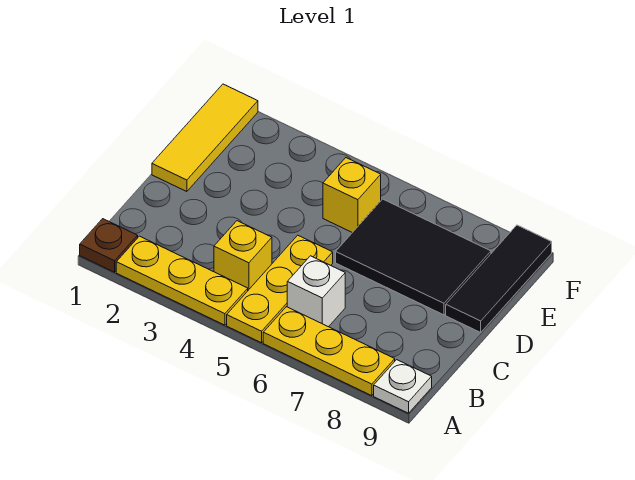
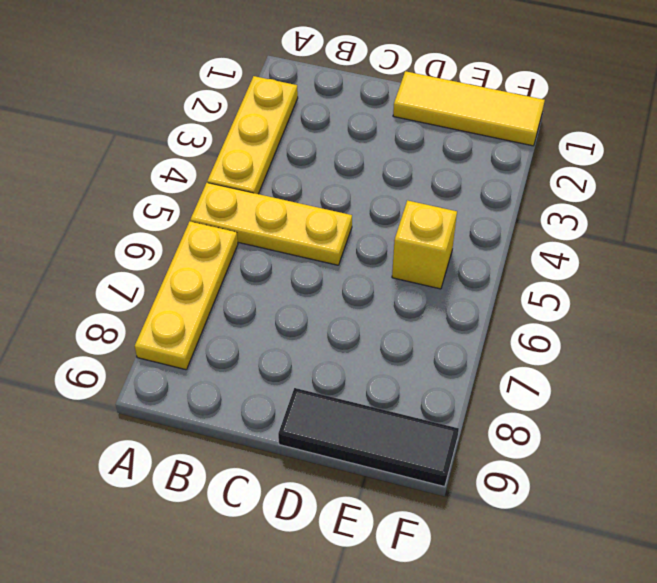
none -> brown 1x1 plate [80,219,138,272]
none -> white 1x1 plate [374,360,432,413]

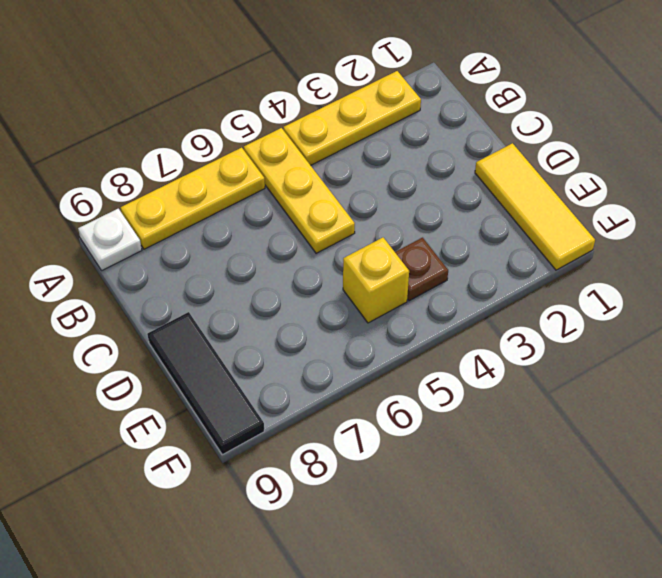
brown 1x1 plate [395,238,448,301] -> brown 1x1 plate moved to [80,219,138,272]
none -> yellow 1x1 brick [214,221,272,290]
none -> white 1x1 brick [287,256,345,327]

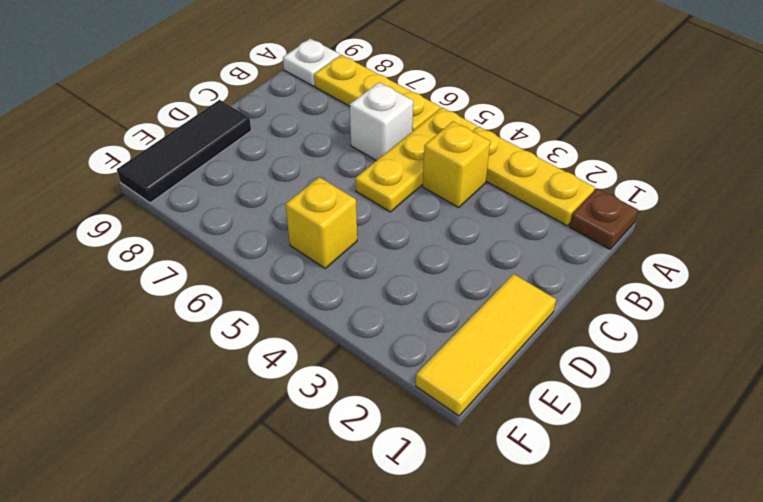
none -> black 2x3 tile [336,199,491,315]

